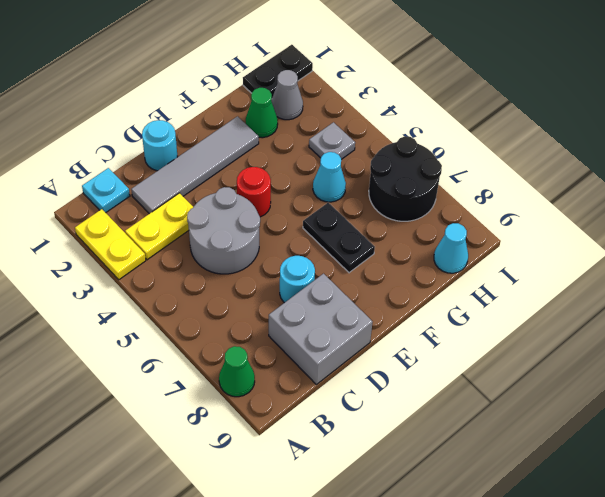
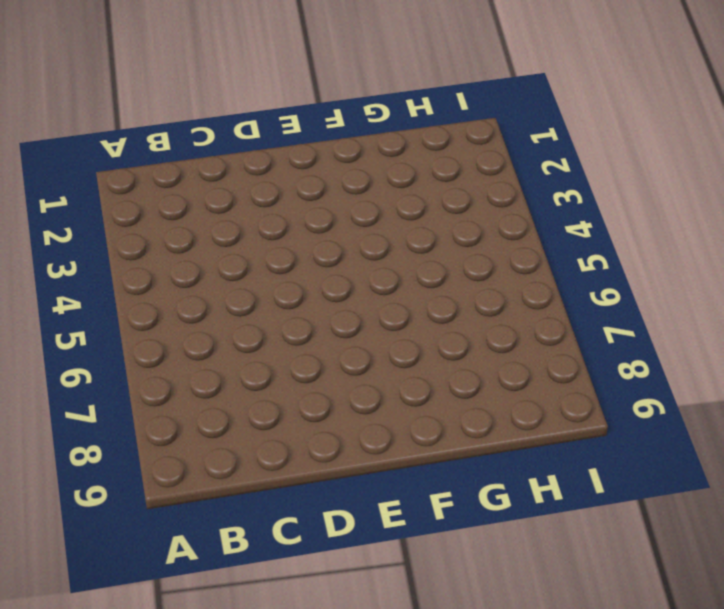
none -> yellow 1x2 plate [75,209,146,280]
none -> green 1x1 cone [219,346,255,397]
none -> cyan 1x1 plate [82,168,130,213]

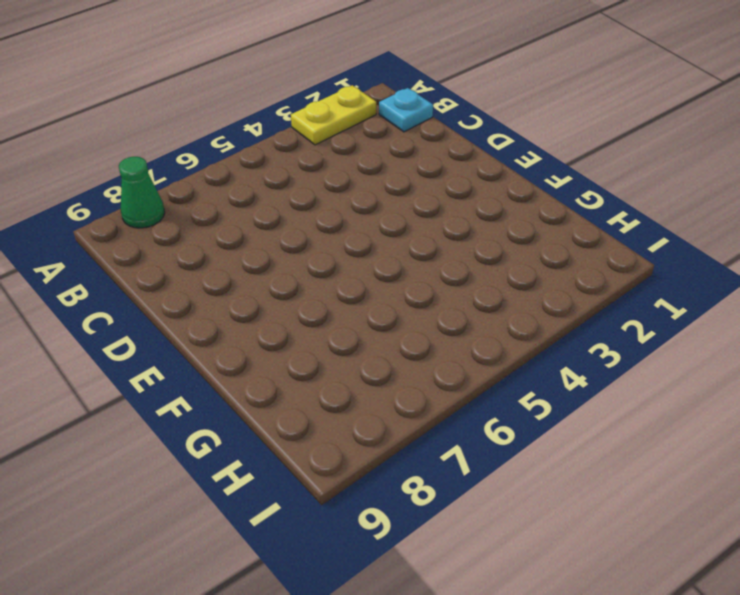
none -> yellow 1x2 plate [125,193,193,260]
none -> grey 1x4 tile [131,116,259,214]
none -> grey 2x2 round brick [187,187,260,274]

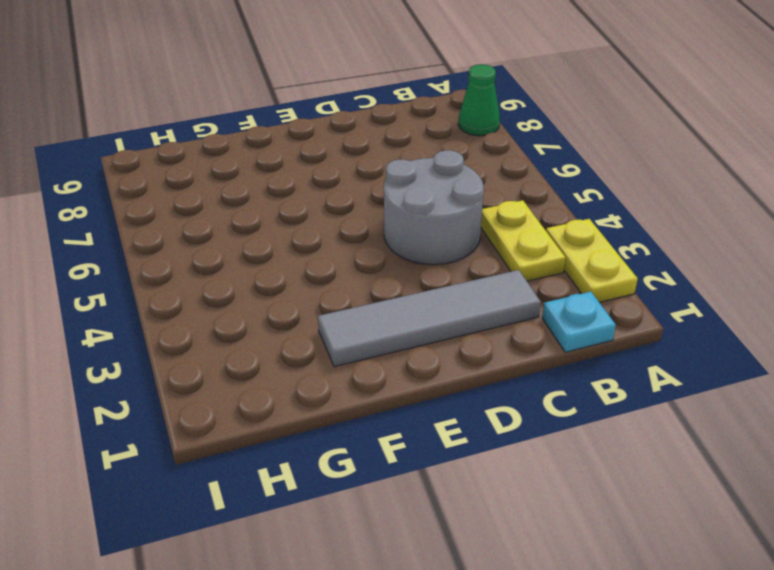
yellow 1x2 plate [481,200,566,281] -> yellow 1x2 plate turned to [125,193,193,260]
none -> grey 2x2 brick [269,274,373,384]
none -> cyan 1x1 round brick [142,120,178,171]
none -> cyan 1x1 round brick [280,256,315,303]

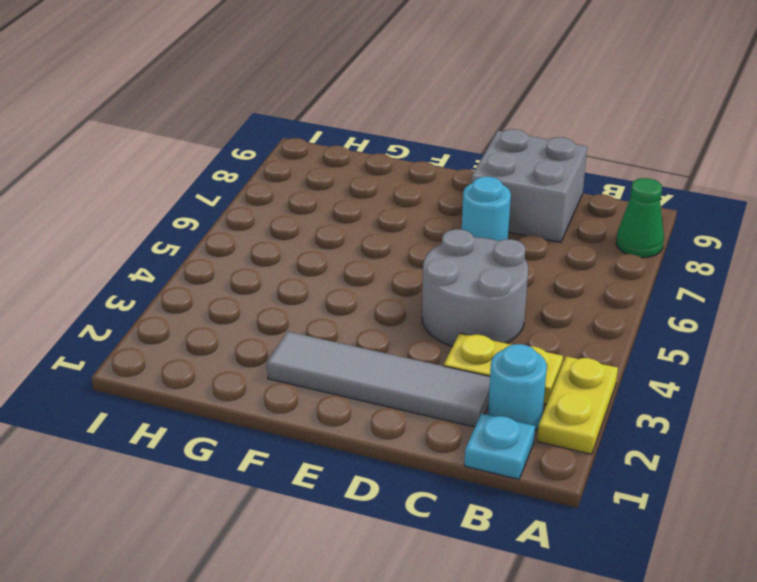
cyan 1x1 round brick [488,344,547,430] -> cyan 1x1 round brick moved to [142,120,178,171]
none -> red 1x1 round brick [237,167,271,217]
none -> black 1x2 plate [303,203,375,273]
none -> green 1x1 cone [246,88,278,138]

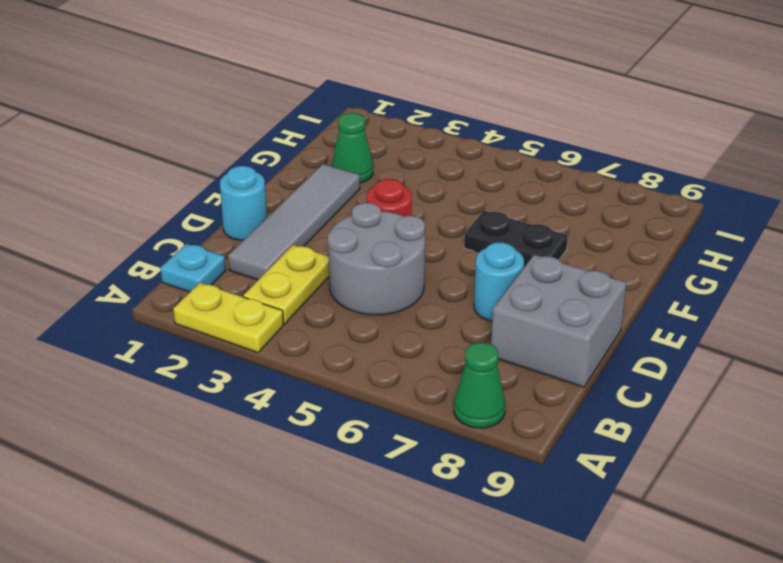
none -> cyan 1x1 cone [313,152,346,202]
none -> black 1x2 plate [243,45,313,97]
none -> grey 1x1 cone [271,70,303,120]

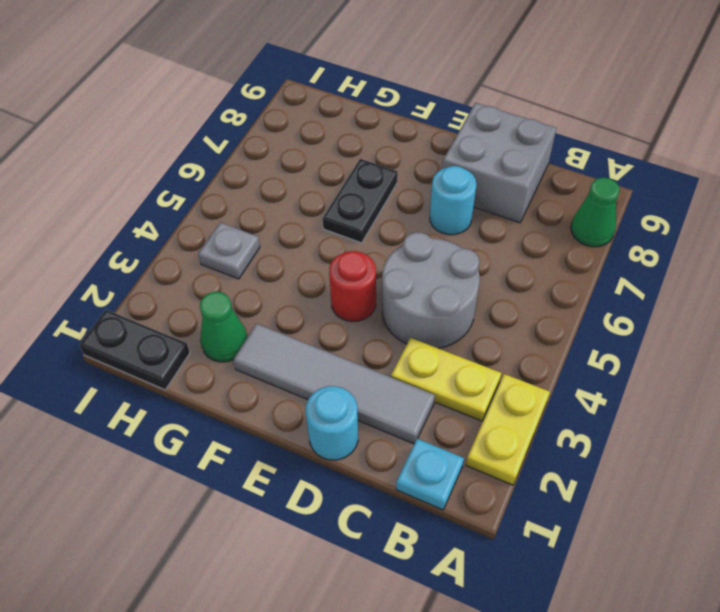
none -> cyan 1x1 cone [313,152,346,202]
none -> grey 1x1 cone [271,70,303,120]
none -> black 2x2 round brick [369,136,442,221]

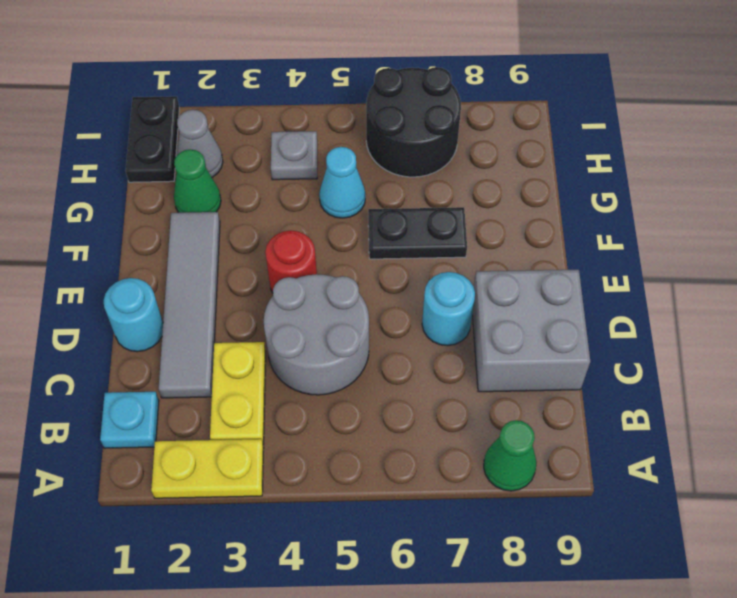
none -> cyan 1x1 cone [434,223,468,273]

